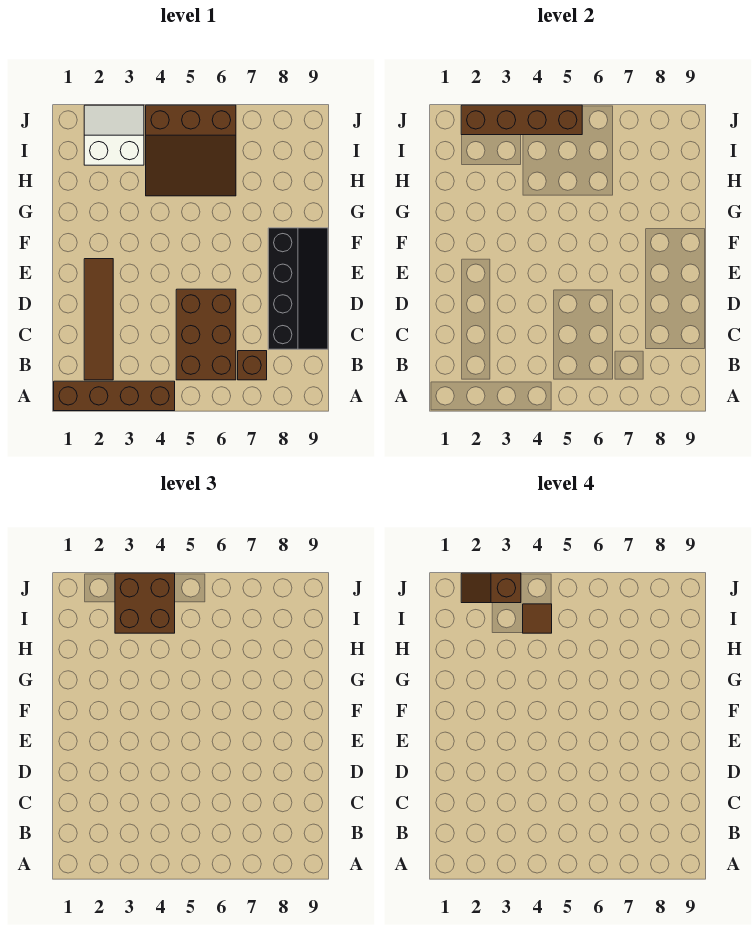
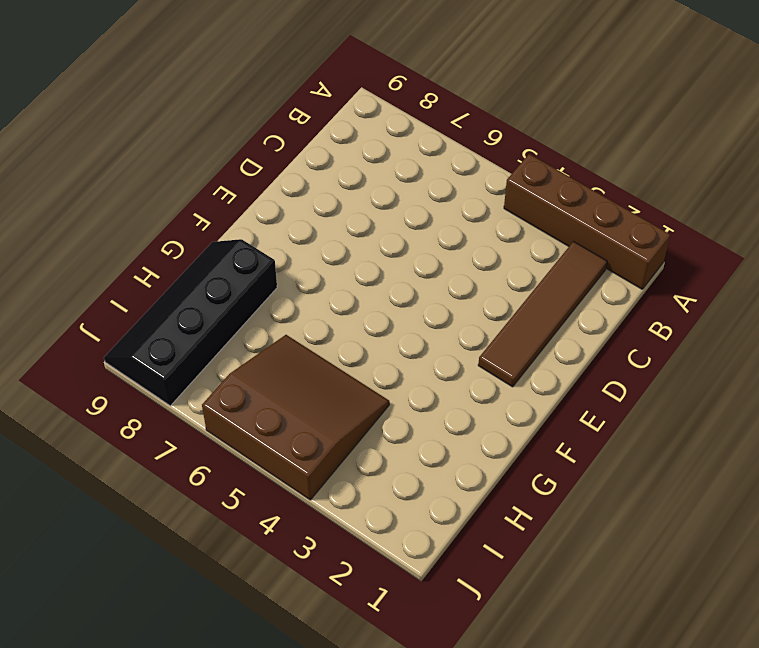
black 2x4 slope [104,239,277,406] -> black 2x4 slope moved to [268,228,328,349]
none -> brown 2x3 brick [176,289,236,380]
none -> brown 1x1 brick [238,351,267,380]

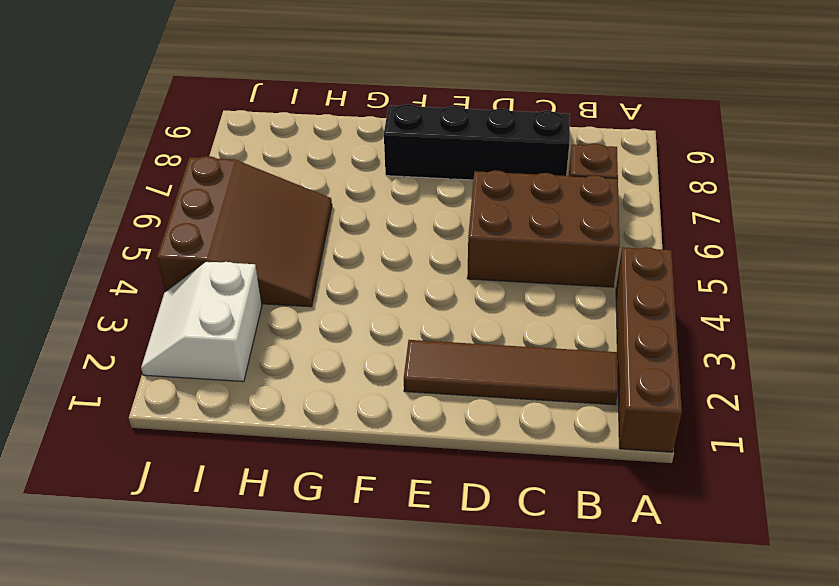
none -> brown 1x4 brick [461,105,582,135]
none -> brown 2x2 brick [115,573,175,633]

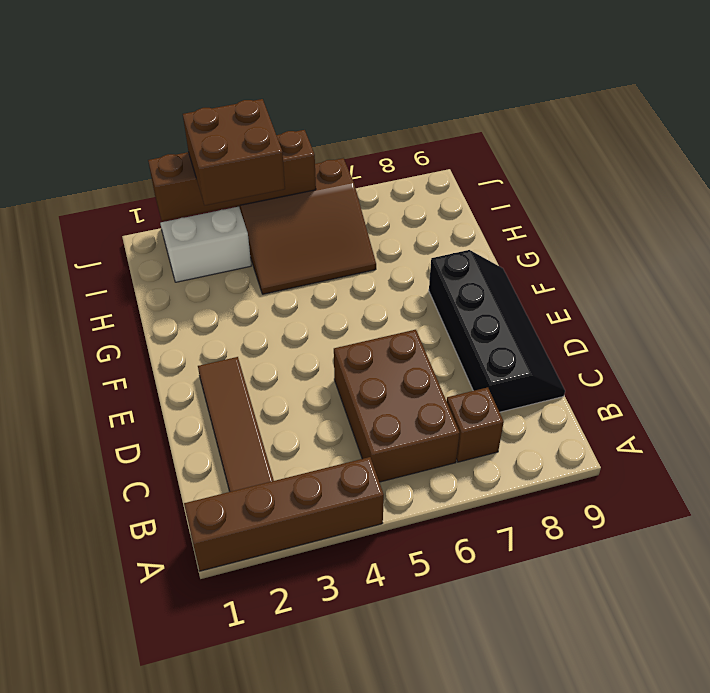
none -> brown 1x1 tile [523,604,552,633]
none -> brown 1x2 slope [461,573,521,603]

